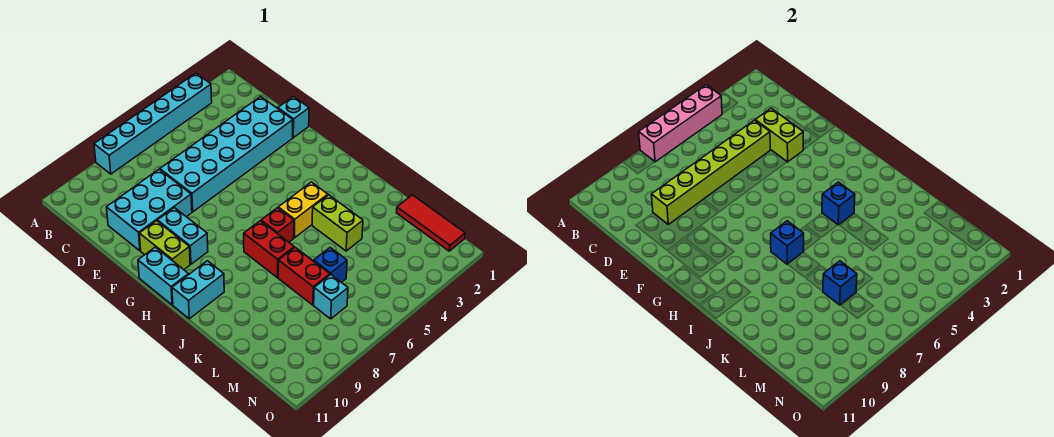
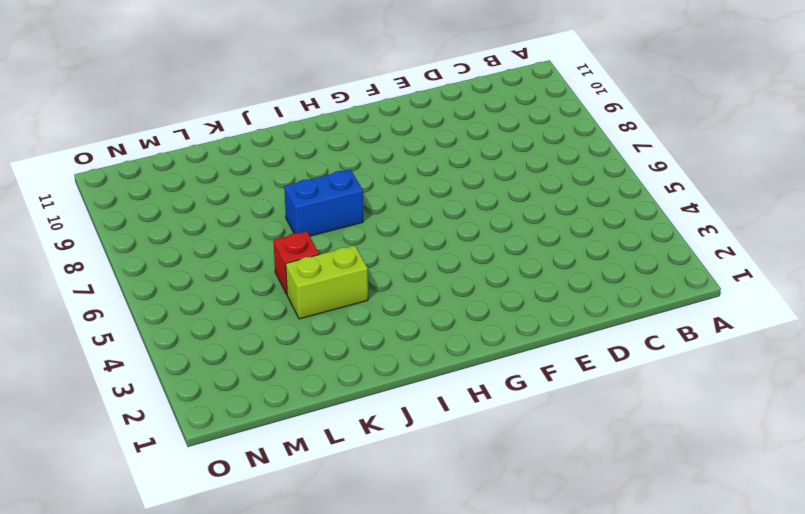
blue 1x2 brick [284,169,363,236] -> red 1x2 brick [244,221,294,278]
red 1x1 brick [273,231,319,294] -> red 1x1 brick moved to [261,208,294,242]
none -> cyan 1x6 brick [94,73,212,174]
none -> cyan 2x6 brick [160,96,293,212]
none -> cyan 2x3 brick [107,170,192,251]

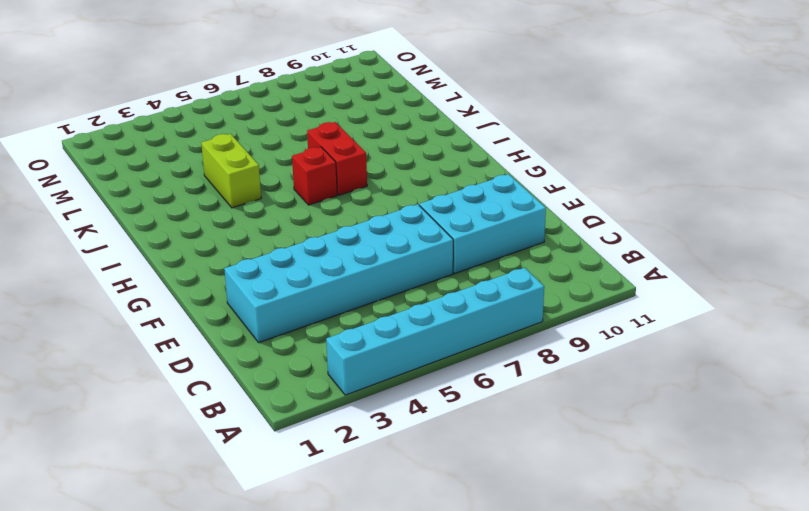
none -> cyan 1x1 brick [278,97,309,138]
none -> cyan 1x2 brick [157,208,208,264]
none -> lime 1x2 brick [139,221,190,270]

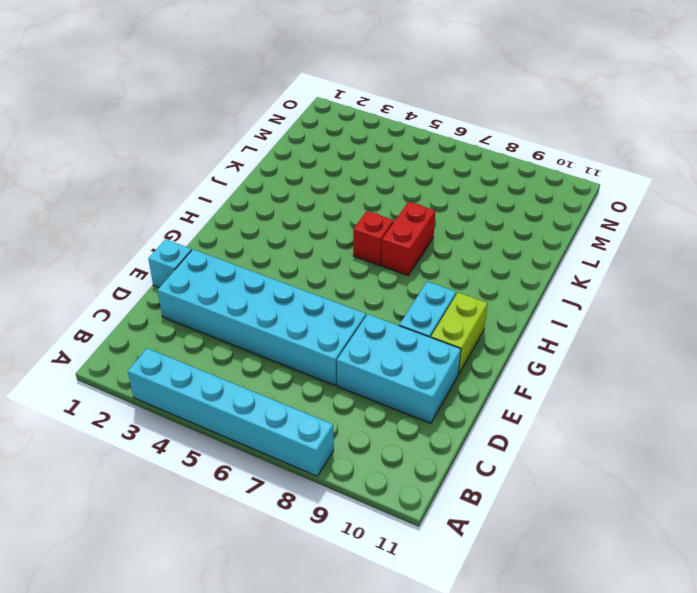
none -> cyan 1x2 brick [138,247,189,305]
none -> yellow 1x2 brick [278,182,328,238]
none -> cyan 1x2 brick [172,261,224,319]

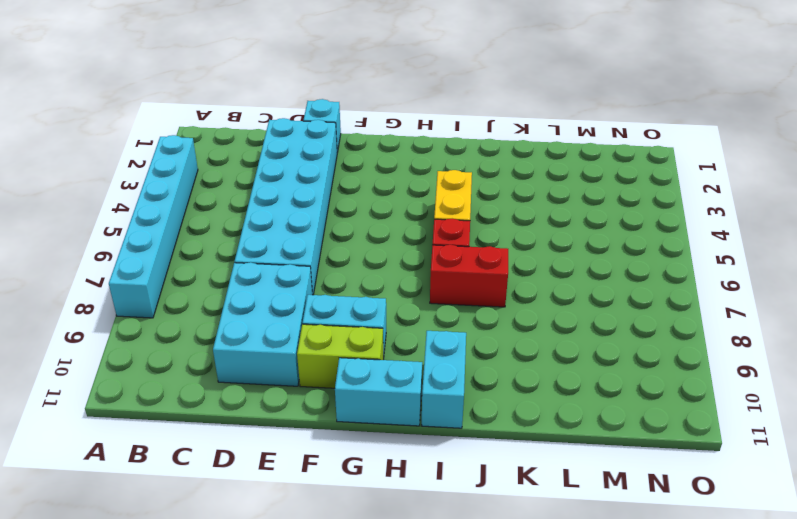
none -> lime 1x2 brick [312,195,363,251]
none -> red 1x2 brick [278,247,330,305]
none -> red 1x3 tile [396,195,465,251]

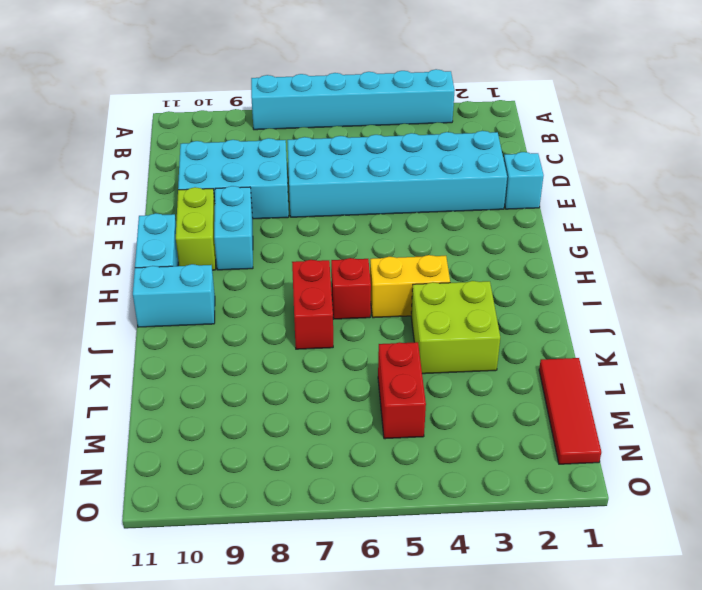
lime 2x2 brick [411,281,500,374] -> lime 1x2 brick [312,195,363,251]
red 1x2 brick [378,342,426,439] -> red 1x2 brick moved to [278,247,330,305]
none -> blue 1x1 brick [314,248,347,282]
none -> cyan 1x1 brick [314,275,348,319]
none -> pink 1x4 brick [639,85,722,162]

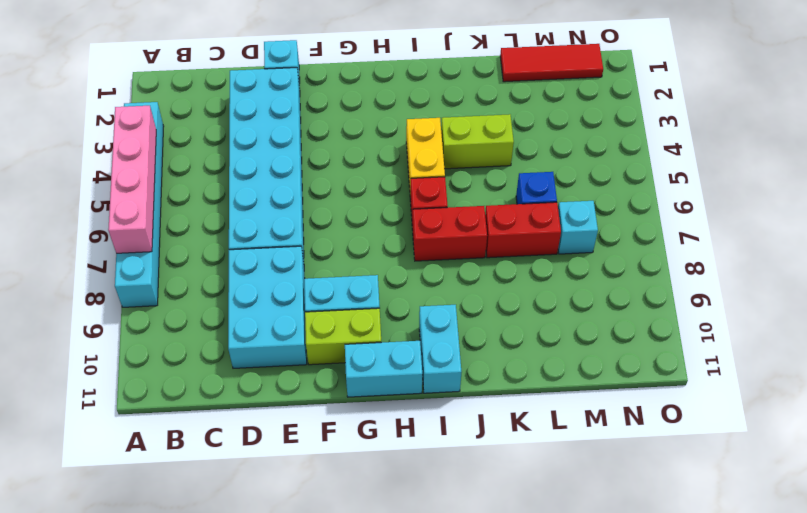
none -> lime 1x2 brick [755,108,803,162]
none -> lime 1x6 brick [651,120,770,224]
none -> blue 1x1 brick [822,182,855,225]

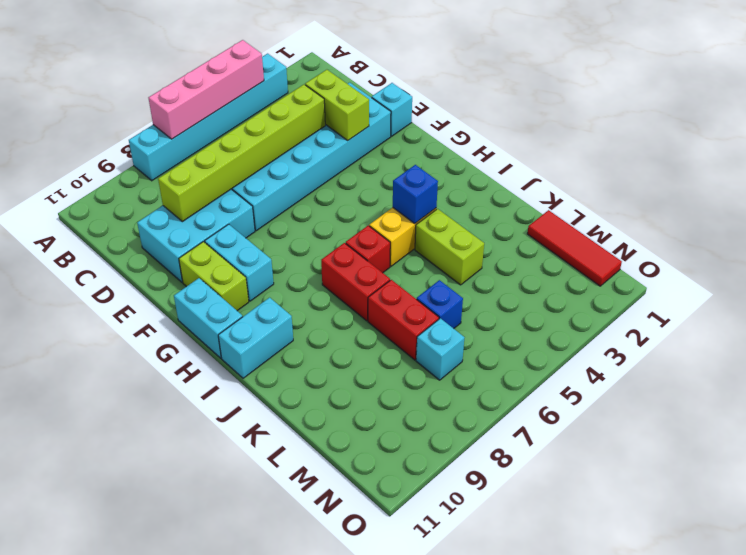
none -> blue 1x1 brick [771,221,804,264]
none -> blue 1x1 brick [823,261,857,305]

